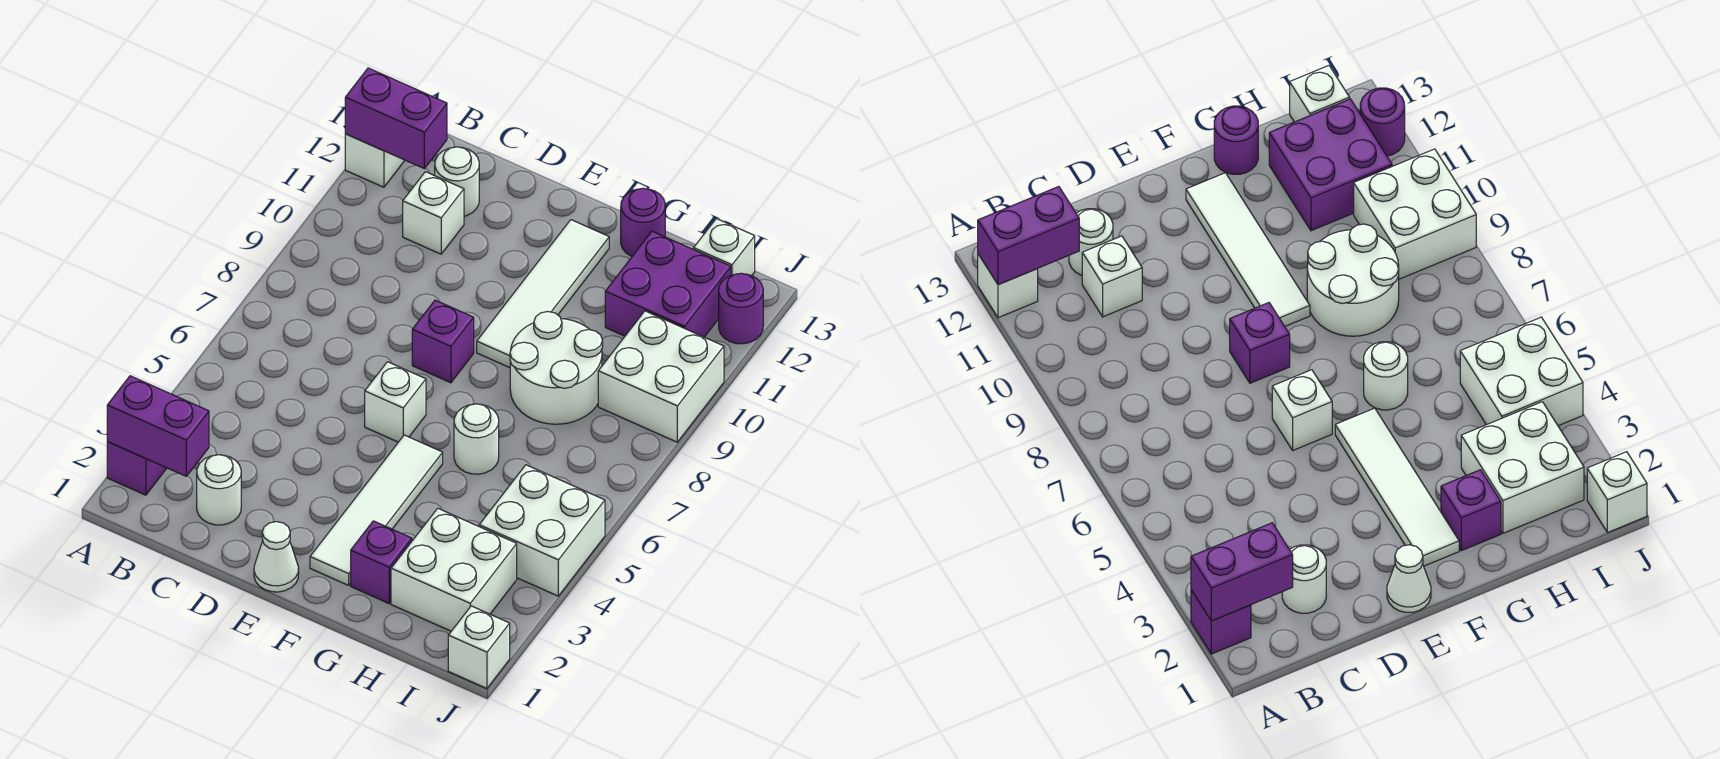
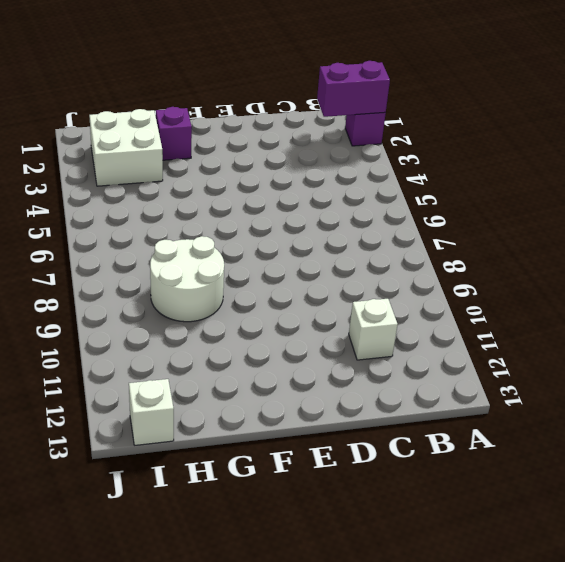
none -> white 1x1 brick [345,134,405,187]
none -> white 1x1 round brick [197,455,241,525]
none -> white 1x1 round brick [435,147,479,216]

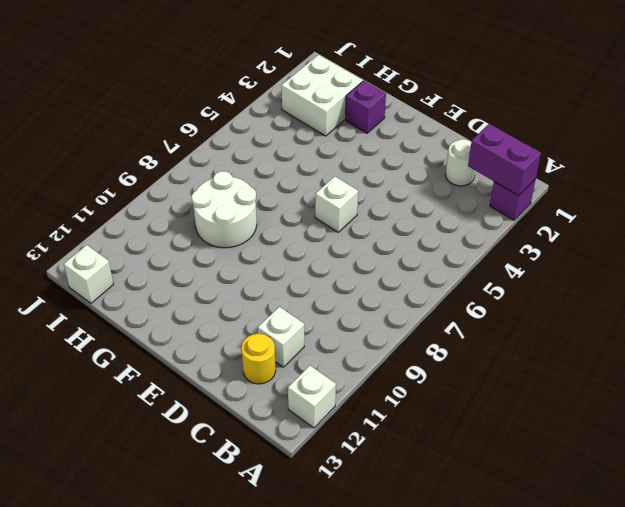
yellow 1x1 round brick [242,334,276,384] -> white 1x1 round brick [435,147,479,216]
none -> white 1x1 cone [254,522,299,592]
none -> purple 1x1 brick [412,300,474,383]
none -> white 1x4 tile [310,435,443,585]

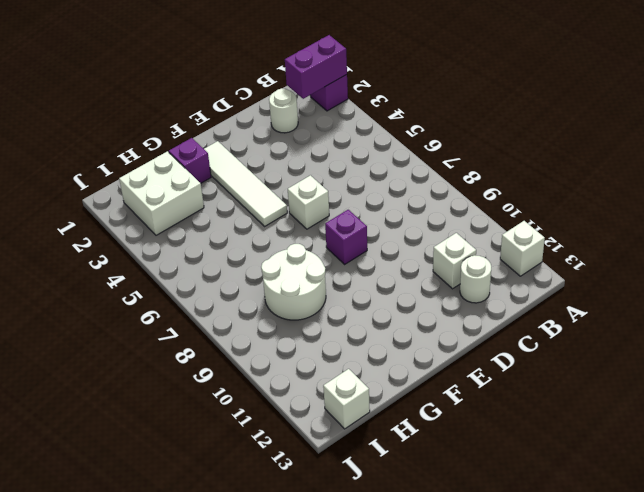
none -> white 1x1 cone [254,522,299,592]
none -> white 1x4 tile [477,220,609,368]
none -> white 1x1 round brick [454,404,499,474]

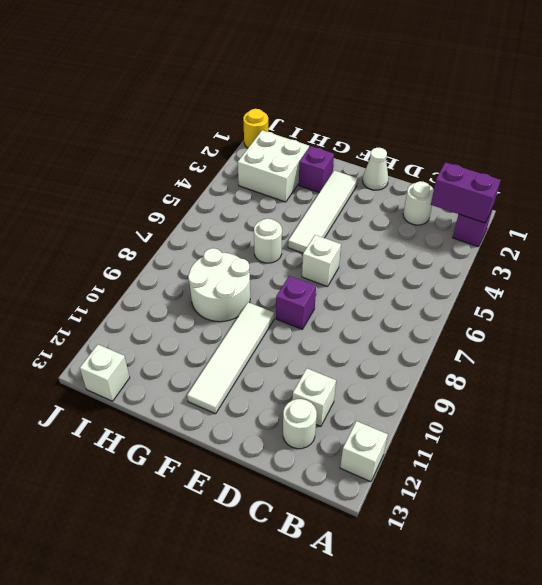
yellow 1x1 round brick [243,109,268,148] -> white 1x1 brick [448,606,510,688]
none -> purple 1x1 round brick [621,188,665,256]
none -> purple 2x2 brick [605,231,731,337]
none -> white 2x2 brick [479,465,605,596]

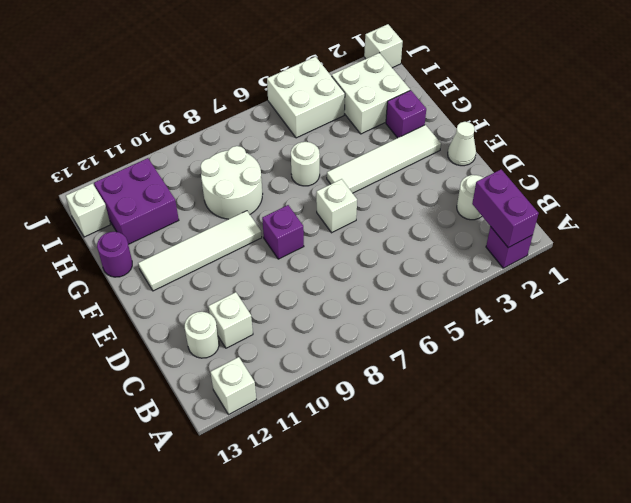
none -> white 2x2 brick [598,311,724,442]
none -> purple 1x1 round brick [719,273,763,344]
none -> purple 1x2 brick [345,68,447,169]

